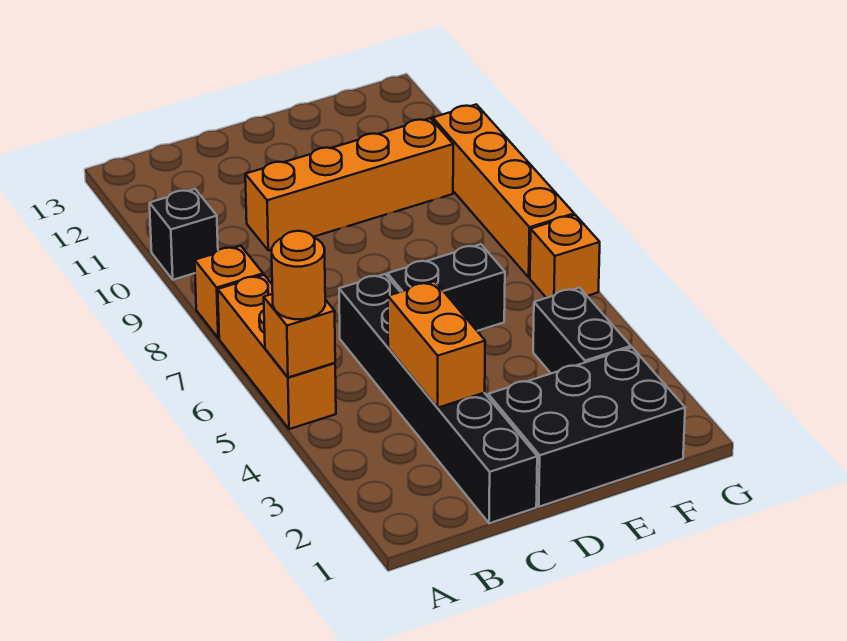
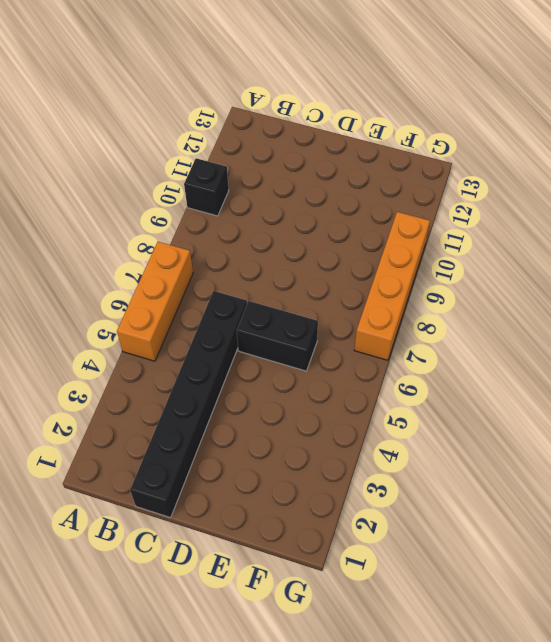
none -> orange 1x1 brick [195,246,263,338]
none -> orange 1x4 brick [245,118,453,250]
none -> black 2x3 brick [488,348,685,507]

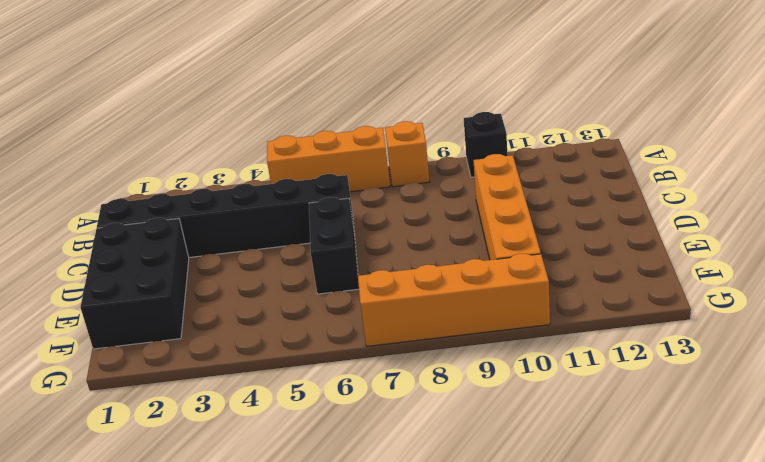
none -> black 1x2 brick [533,288,631,373]
none -> orange 1x1 brick [530,215,600,298]
none -> orange 1x1 brick [264,294,335,377]

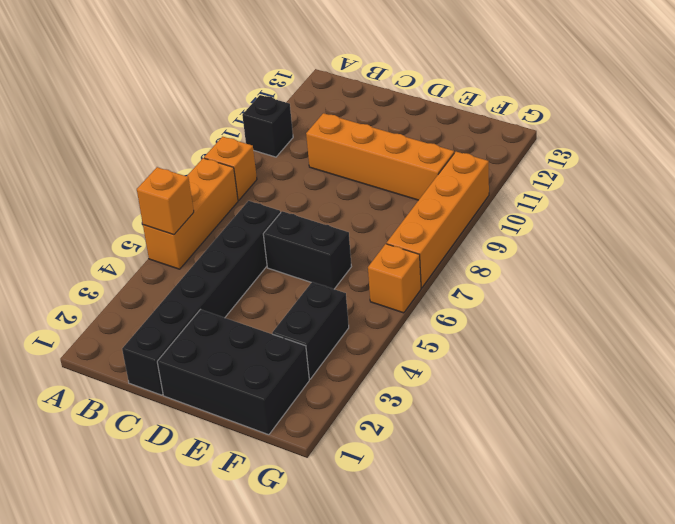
none -> orange 1x2 brick [388,281,485,408]
none -> orange 1x1 round brick [272,231,325,319]

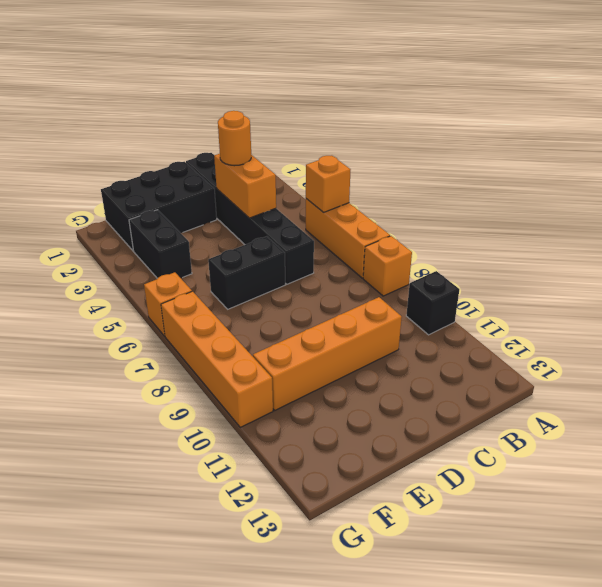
orange 1x1 round brick [218,111,251,166] -> orange 1x1 round brick moved to [272,231,325,319]

